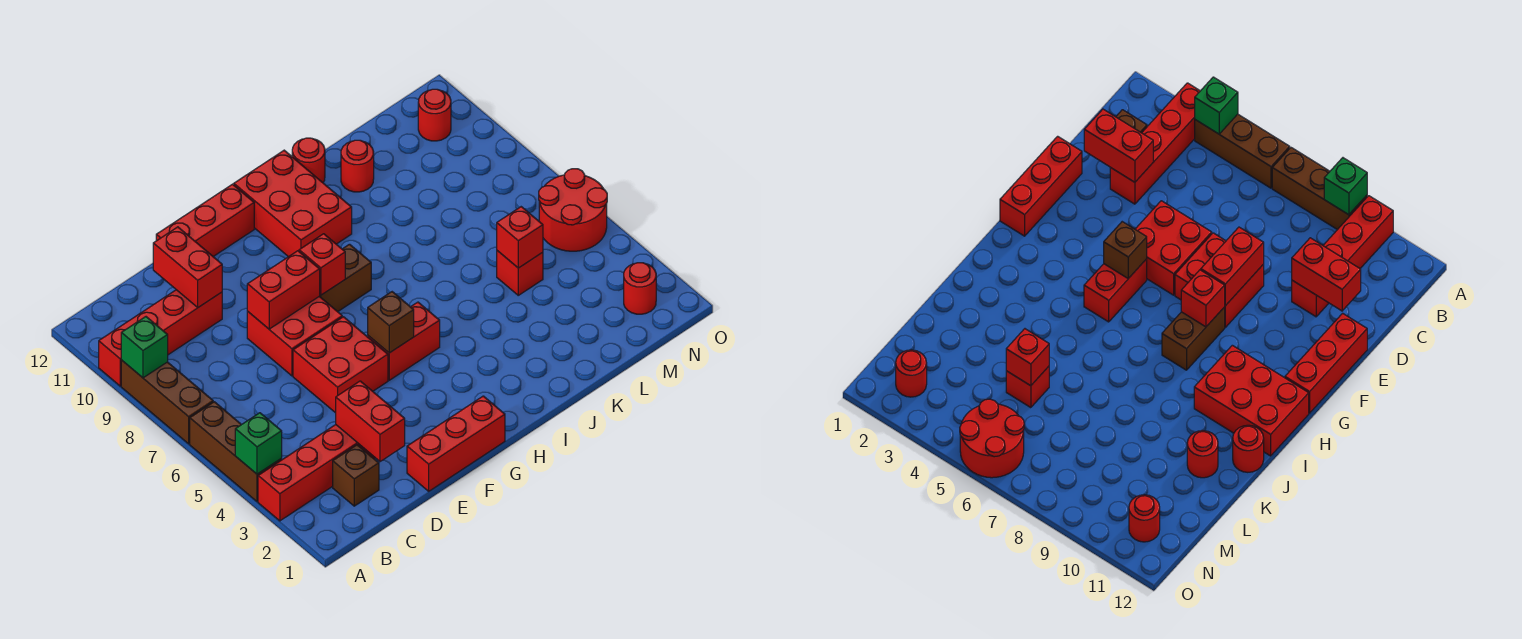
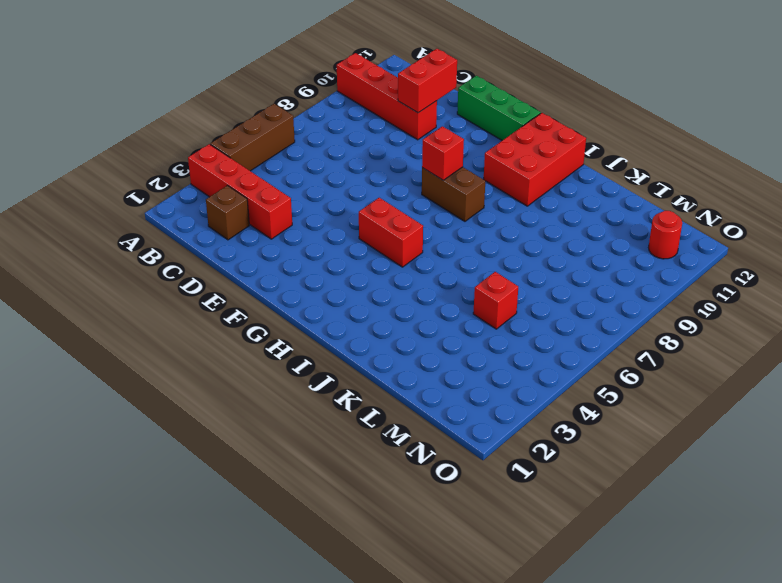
green 1x3 brick [457,76,541,140] -> red 1x3 brick [156,184,254,257]
none -> brown 1x3 brick [121,360,213,444]
none -> red 1x3 brick [407,396,505,491]
none -> red 2x2 brick [293,317,388,413]

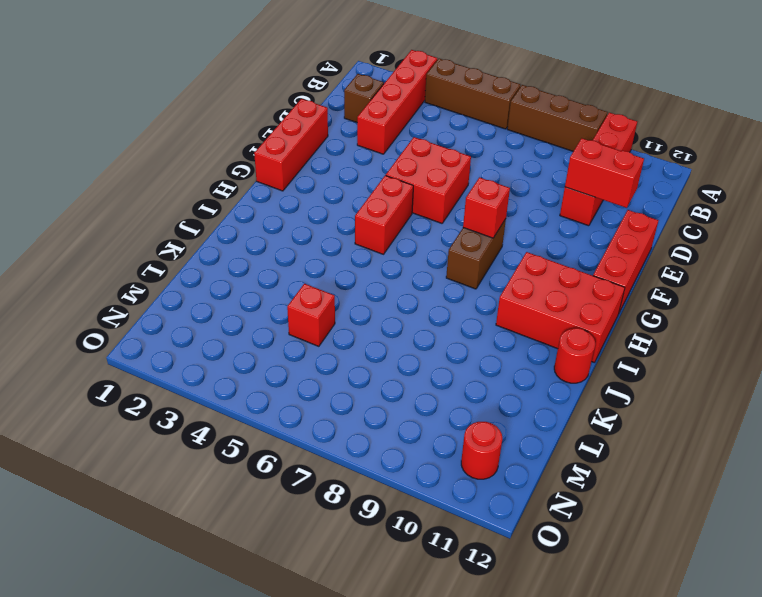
none -> red 2x2 brick [247,296,342,376]
none -> red 1x1 round brick [341,140,374,192]
none -> red 1x1 round brick [624,263,656,314]

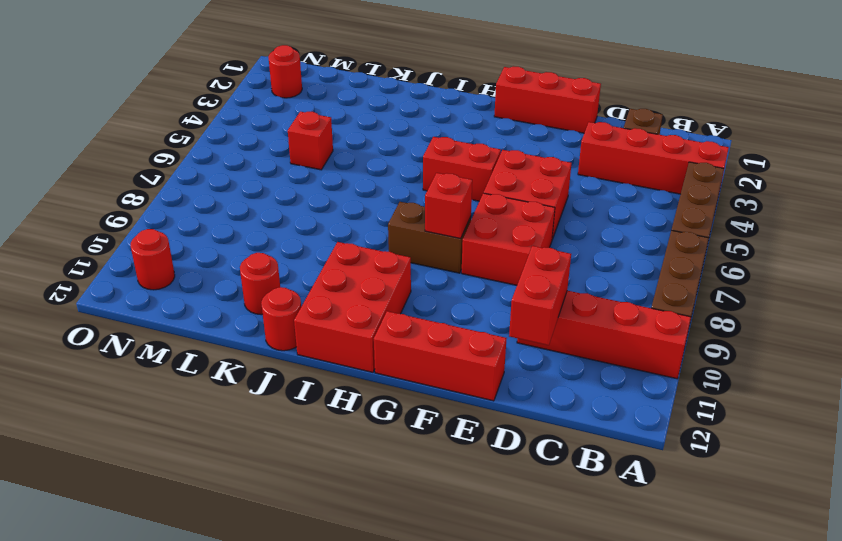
none -> red 2x2 round brick [539,169,607,251]
none -> green 1x1 brick [235,413,282,474]
none -> green 1x1 brick [121,317,168,378]

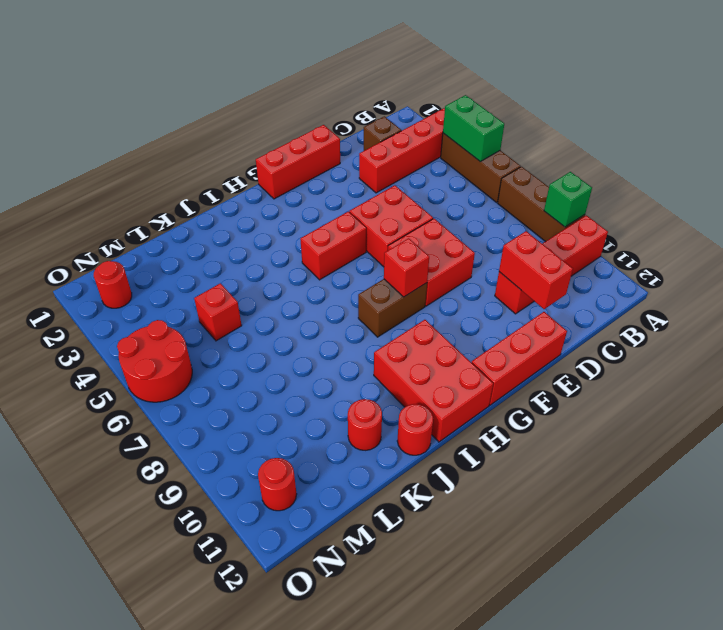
green 1x2 brick [443,95,504,162] -> green 1x1 brick [235,413,282,474]
none -> red 1x2 brick [336,381,405,462]
none -> red 1x2 brick [247,251,320,329]
none -> brown 1x1 brick [368,292,414,353]

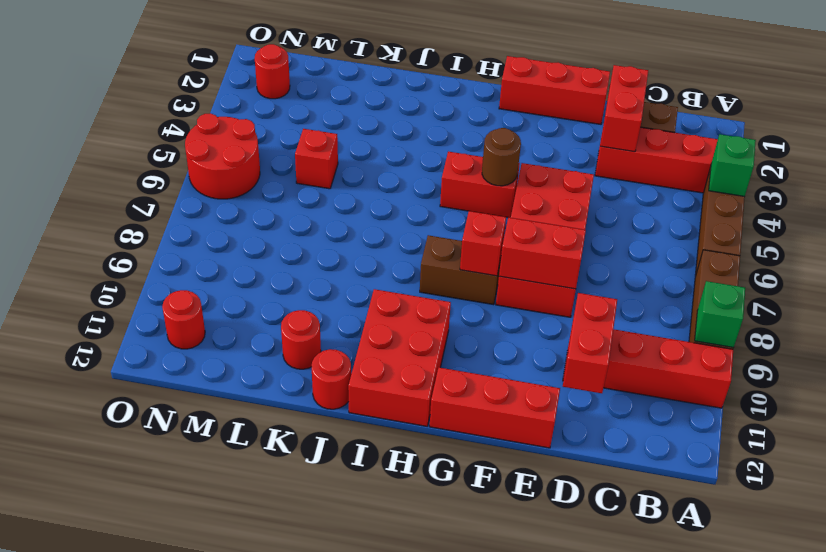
brown 1x1 round brick [482,128,521,186] -> brown 1x1 brick [368,292,414,353]
none -> red 1x1 brick [497,207,543,268]

